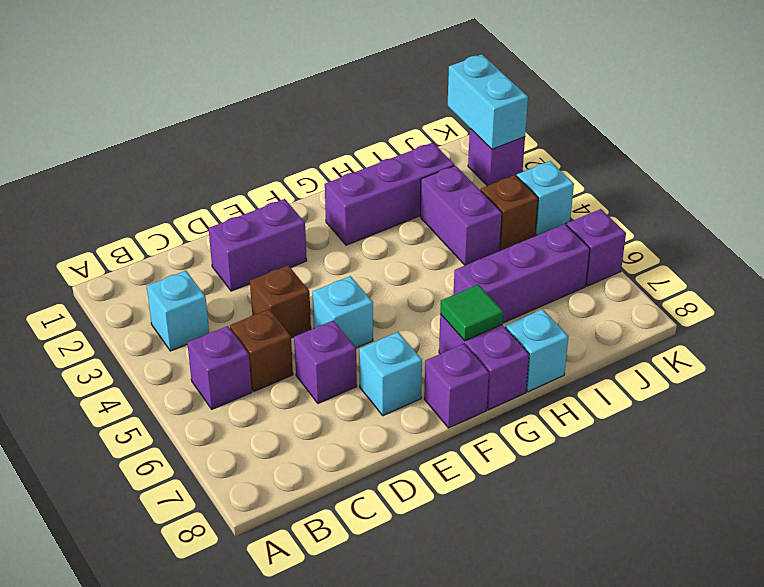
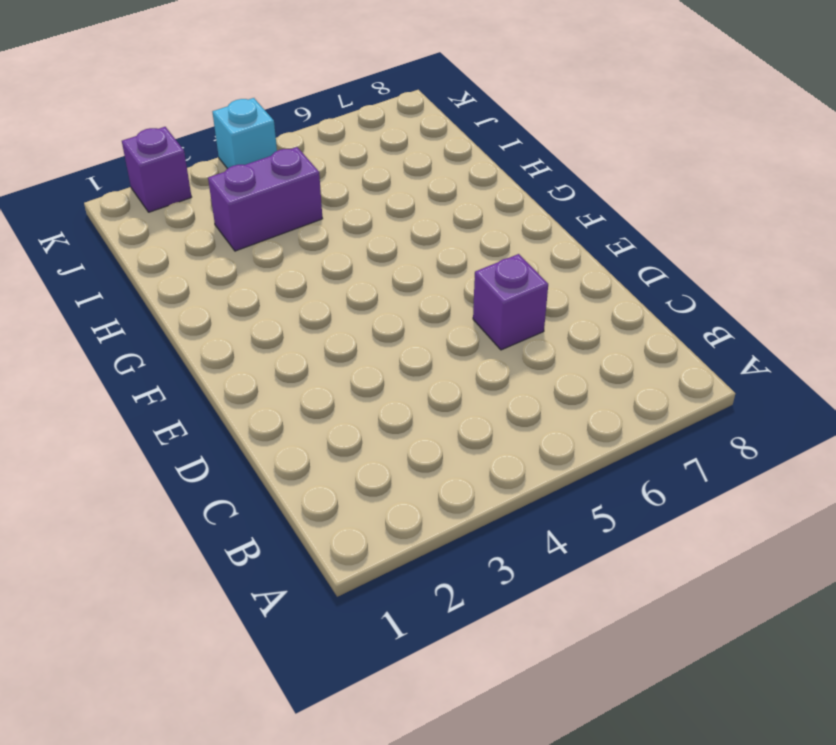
none -> cyan 1x1 brick [147,271,209,351]
none -> purple 1x1 brick [187,326,252,409]
none -> brown 1x1 brick [230,309,293,391]

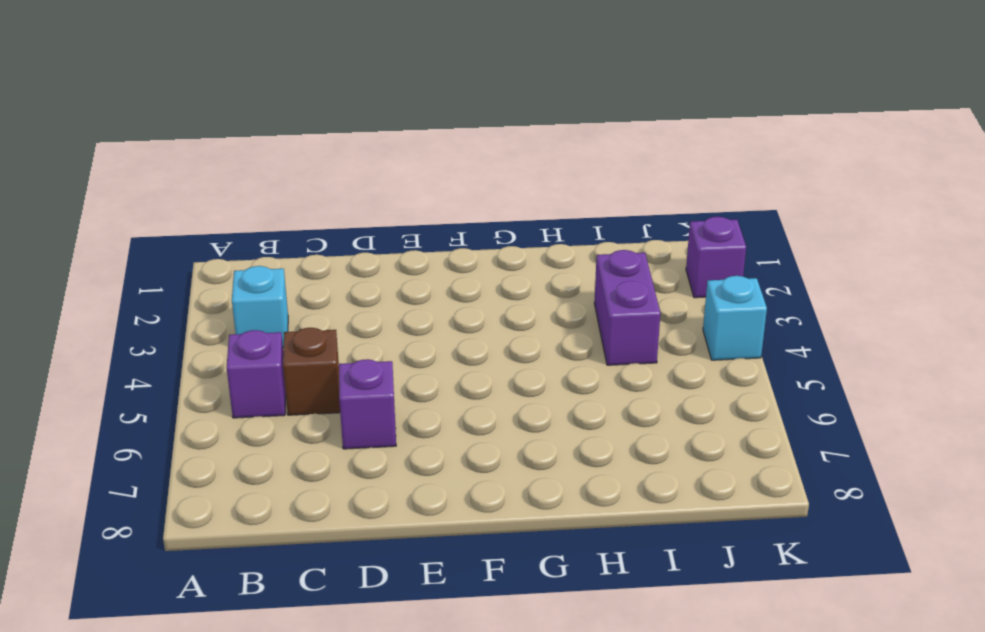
none -> purple 1x2 brick [208,199,307,291]
none -> brown 1x1 brick [250,265,311,338]
none -> cyan 1x1 brick [312,276,373,348]

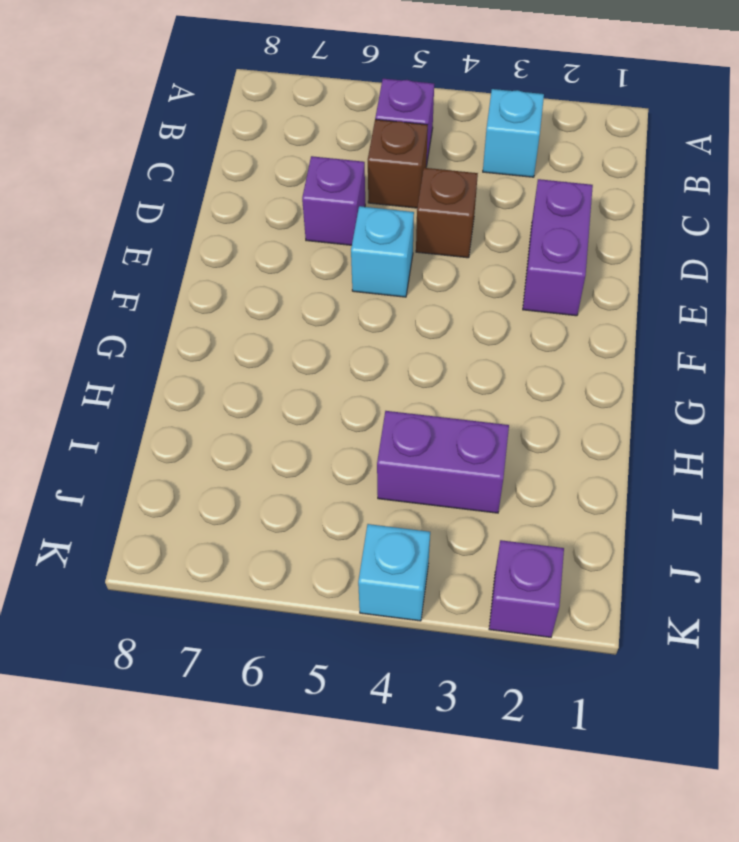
none -> cyan 1x1 brick [359,332,422,416]
none -> purple 1x1 brick [424,344,489,428]
none -> purple 1x3 brick [325,143,454,245]

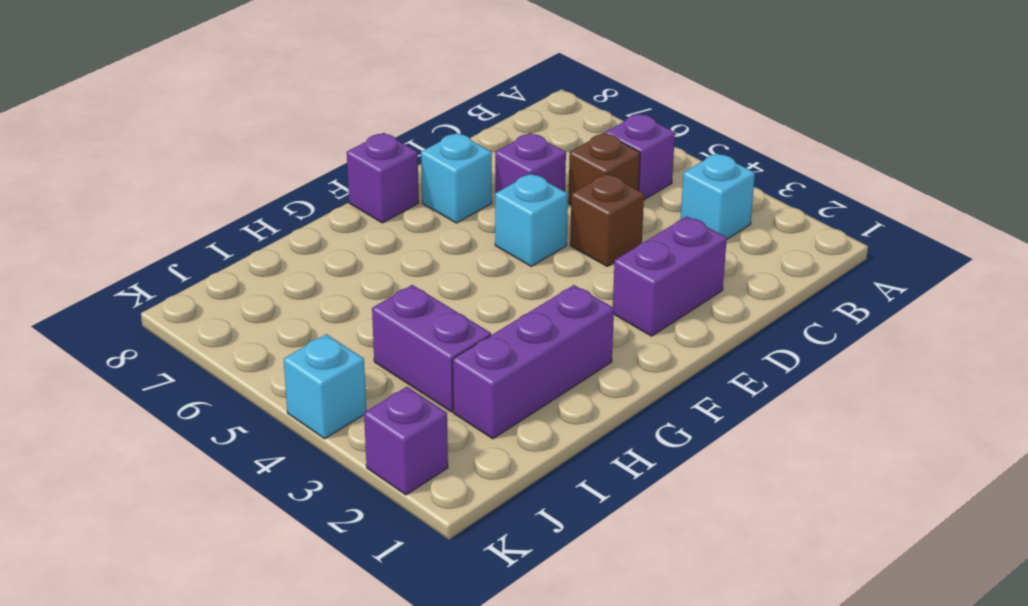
none -> purple 1x2 brick [439,314,529,410]
none -> purple 1x3 brick [454,224,590,323]
none -> cyan 1x1 brick [505,309,569,392]

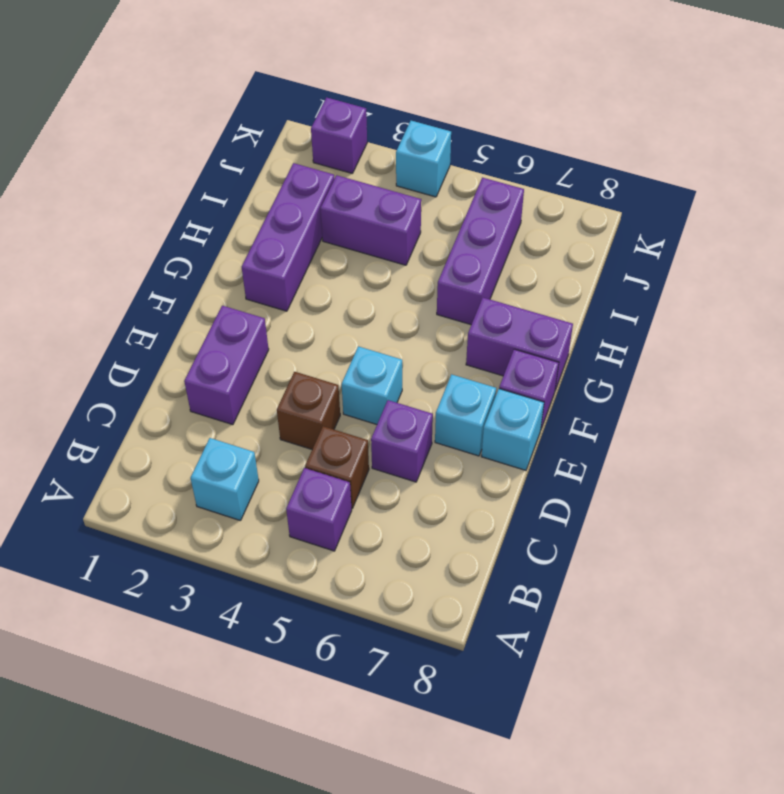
cyan 1x1 brick [481,389,544,470] -> cyan 1x1 brick moved to [505,309,569,392]
none -> brown 1x1 brick [481,175,538,250]
none -> purple 1x1 brick [567,209,626,286]
none -> green 1x1 tile [440,285,503,341]

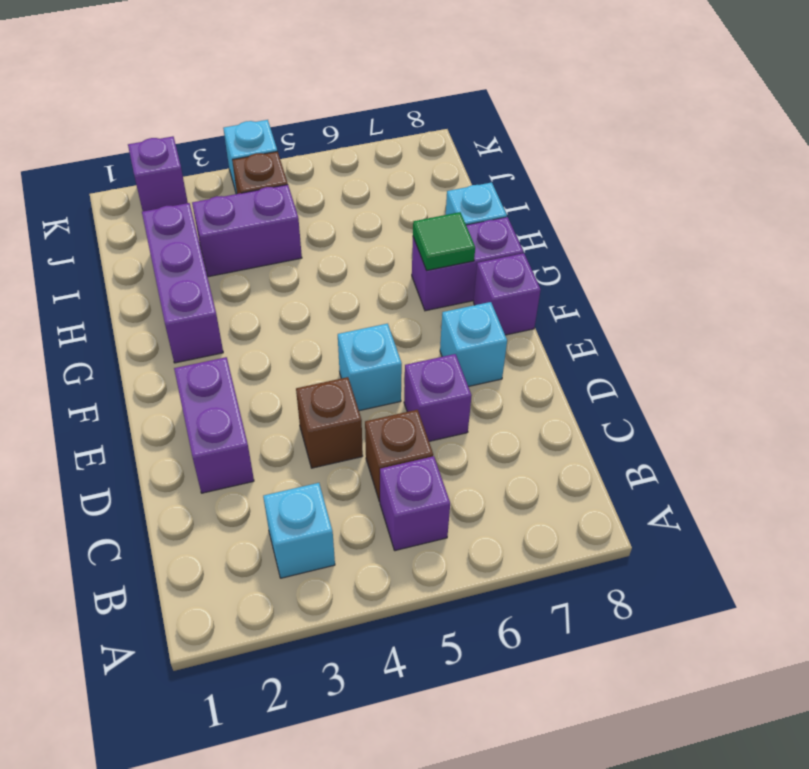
none -> purple 1x3 brick [454,224,590,323]
none -> purple 1x1 brick [567,209,626,286]
none -> cyan 1x2 brick [448,54,528,149]

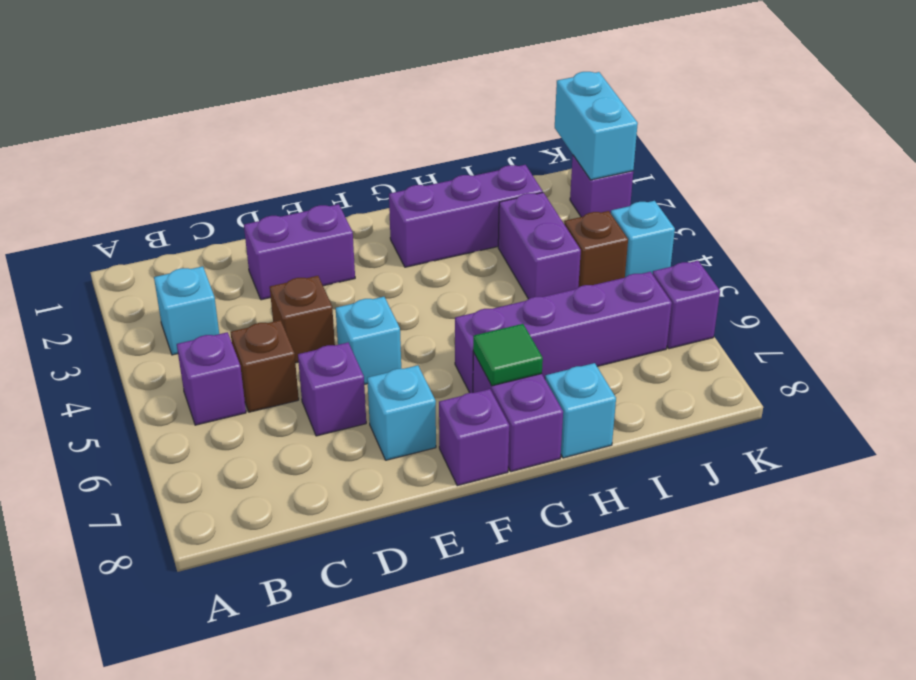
purple 1x4 brick [455,272,672,393] -> purple 1x3 brick [454,224,590,323]

